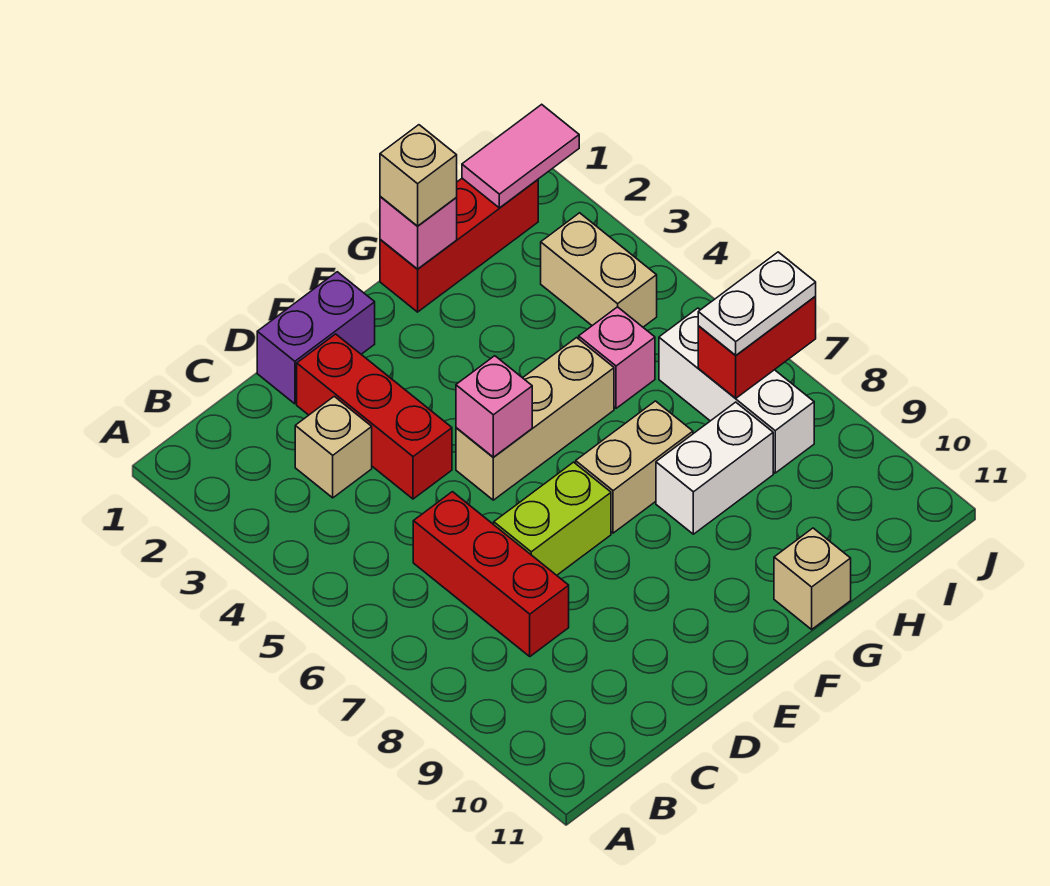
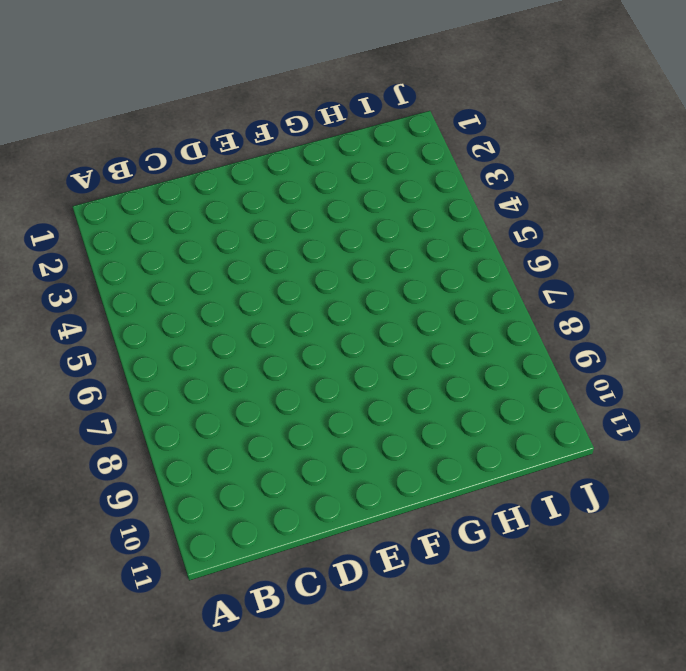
none -> tan 1x1 brick [295,396,372,498]
none -> red 1x3 brick [413,492,569,656]
none -> purple 1x2 brick [257,272,375,404]

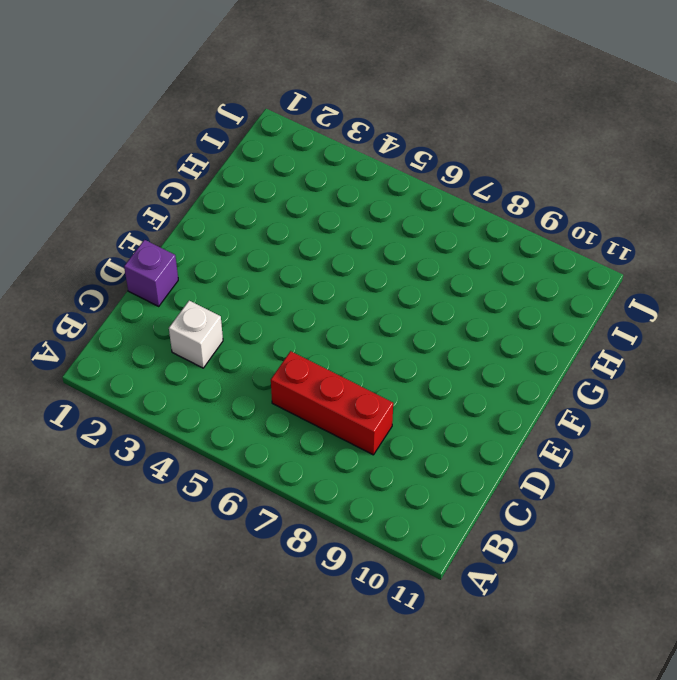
white 1x1 brick [169,301,223,368] -> tan 1x1 brick [295,396,372,498]
purple 1x1 brick [124,240,178,306] -> purple 1x2 brick [257,272,375,404]
none -> red 1x3 brick [297,334,452,499]
none -> lime 1x2 brick [494,462,611,575]
none -> tan 1x3 brick [456,338,614,500]

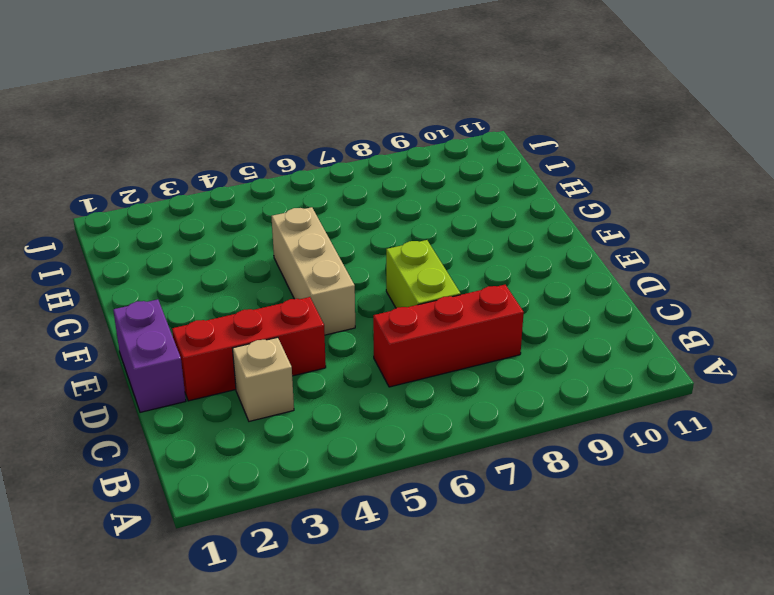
none -> tan 1x2 brick [576,401,693,533]
none -> red 1x3 brick [380,178,538,312]
none -> white 1x2 brick [656,402,773,534]

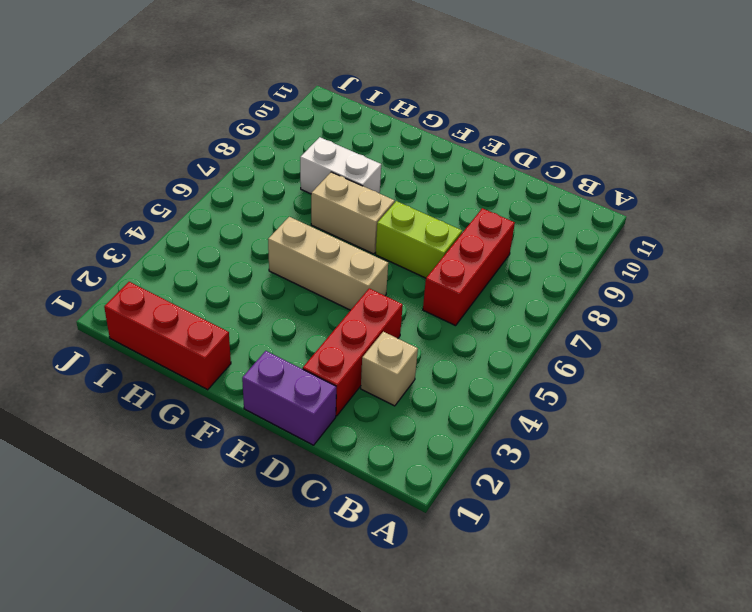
none -> tan 1x1 brick [774,528,851,629]
none -> pink 1x1 brick [579,307,655,408]
none -> tan 1x2 brick [541,213,657,327]

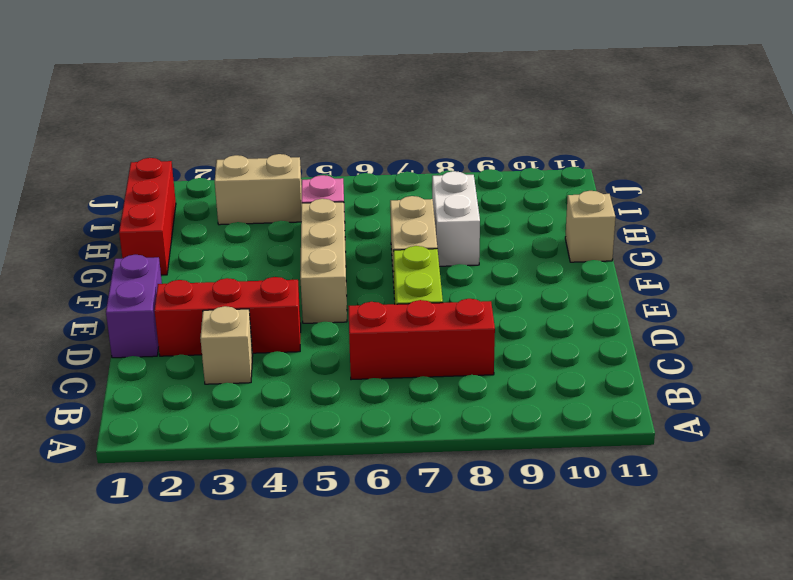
none -> white 1x3 brick [659,308,814,473]
none -> pink 1x1 brick [456,356,532,457]
none -> pink 1x1 brick [380,196,457,269]

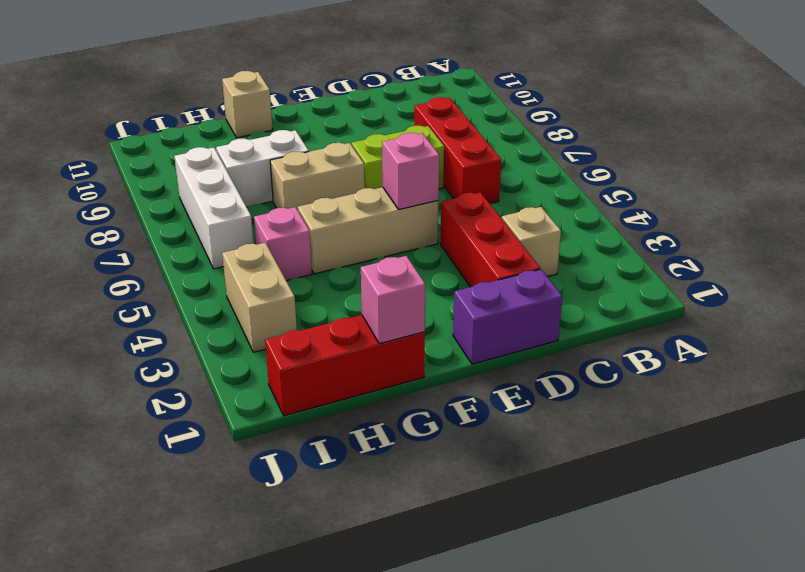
none -> pink 1x2 tile [462,104,579,208]
none -> red 1x2 brick [698,297,816,398]
none -> tan 1x1 brick [380,125,457,226]

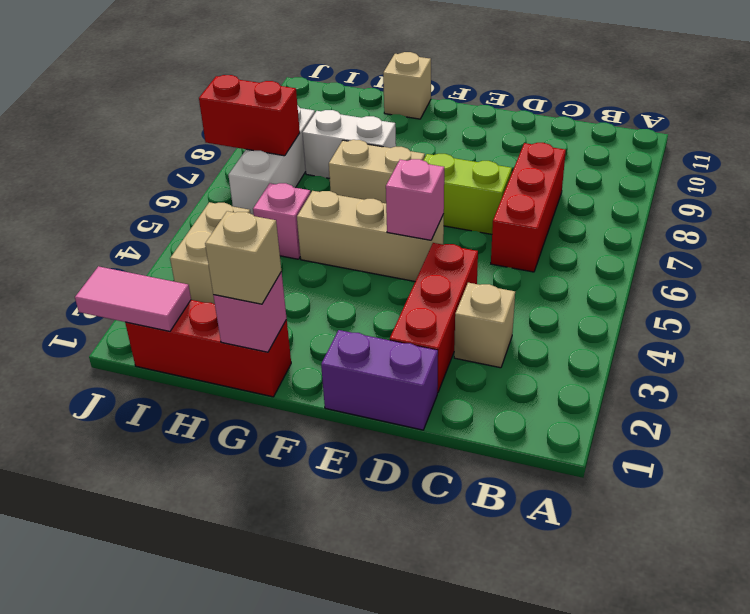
none -> white 1x2 plate [698,252,816,355]

